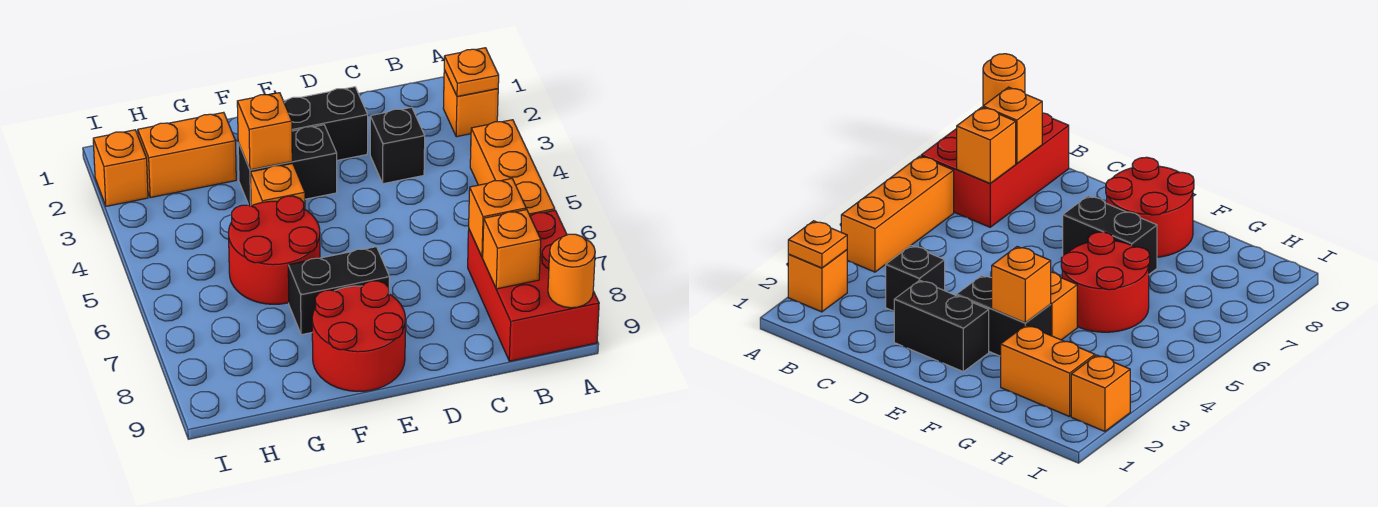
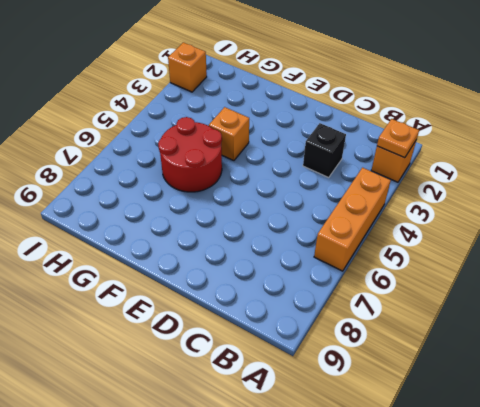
none -> red 2x3 brick [468,210,599,361]
none -> black 1x2 brick [284,87,368,160]
none -> black 1x2 brick [238,125,337,206]

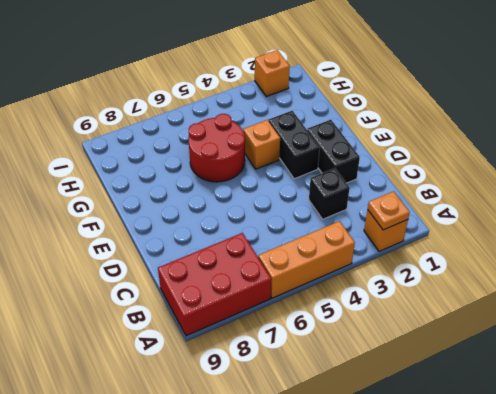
none -> black 1x2 brick [288,247,390,335]
none -> red 2x2 round brick [312,281,406,391]
none -> orange 1x2 brick [138,112,236,198]

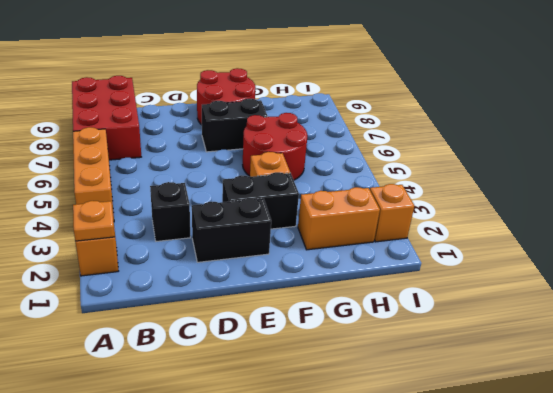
none -> orange 1x1 round brick [548,234,595,308]
none -> orange 1x1 brick [469,179,526,257]
none -> orange 1x1 brick [483,210,541,289]

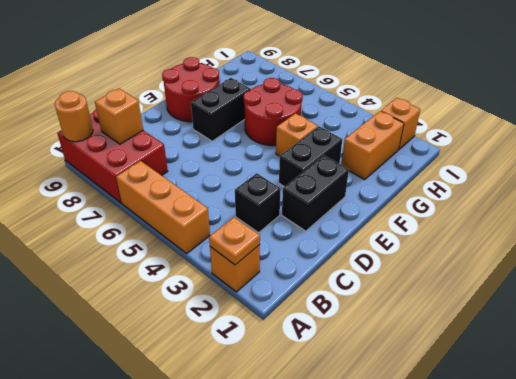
none -> orange 1x1 brick [469,179,526,257]
none -> orange 1x1 brick [237,93,292,170]

